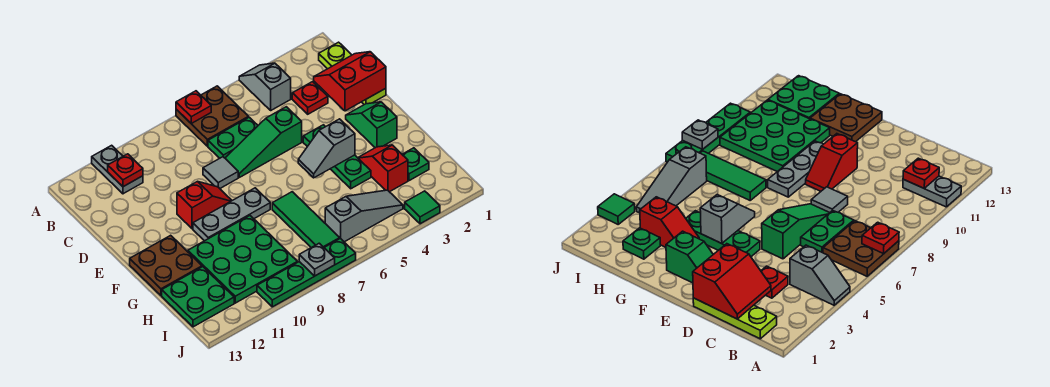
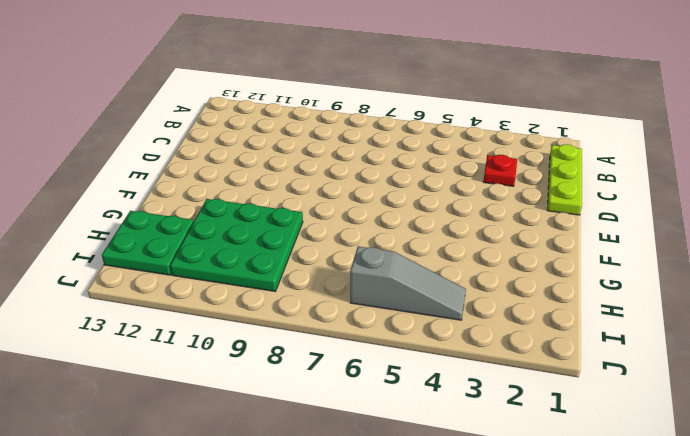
none -> grey 1x2 slope [239,63,291,110]
none -> brown 2x2 plate [176,86,249,146]
none -> grey 1x2 plate [92,145,143,194]

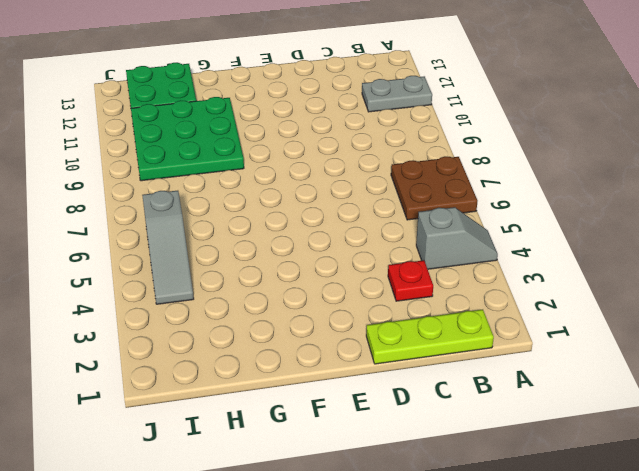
none -> green 1x2 plate [208,117,258,158]
none -> green 1x3 slope [225,107,302,177]
none -> grey 1x1 tile [203,157,238,188]

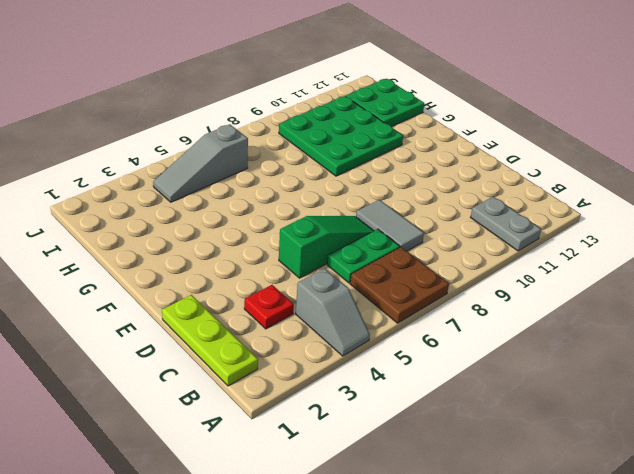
grey 1x2 tile [356,200,424,251] -> grey 1x1 tile [203,157,238,188]
none -> green 1x2 slope [346,102,397,148]
none -> green 1x3 plate [303,125,371,189]
none -> red 1x2 slope [177,181,232,229]

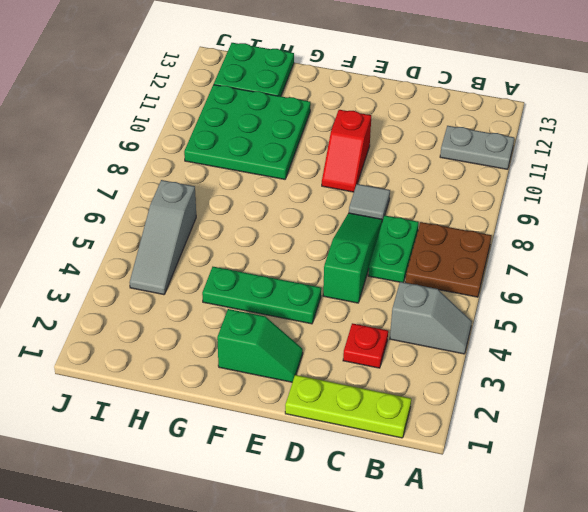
none -> grey 1x3 plate [193,188,270,241]
none -> brown 2x2 plate [130,235,202,296]
none -> red 1x2 slope [358,145,408,192]

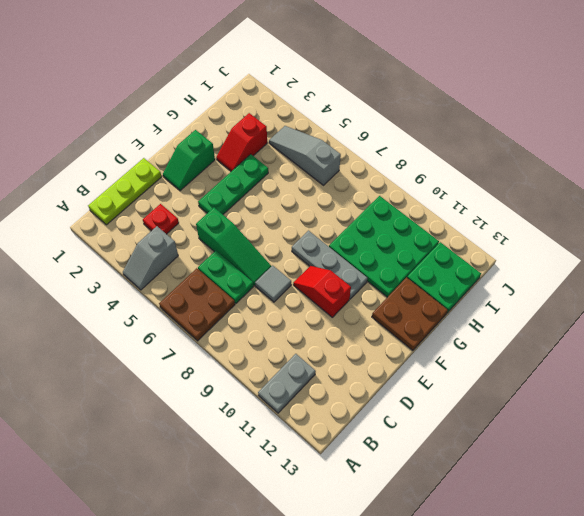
none -> green 1x3 tile [272,192,340,248]
none -> green 1x1 plate [402,148,429,181]
none -> green 1x1 tile [405,191,440,224]

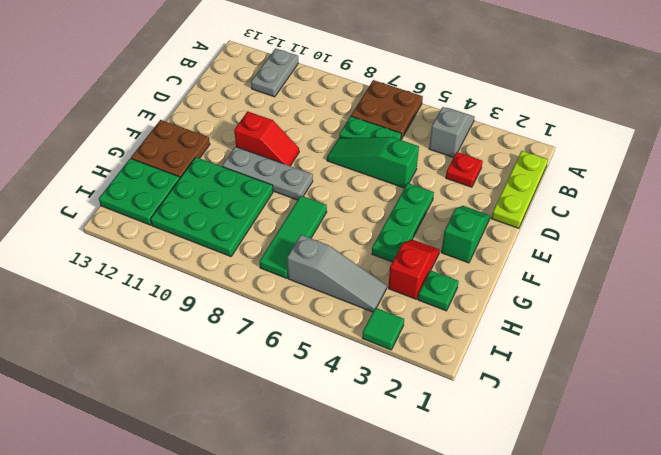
none -> grey 1x1 tile [203,157,238,188]
none -> green 1x4 plate [257,238,356,307]
none -> red 1x1 plate [176,91,211,124]

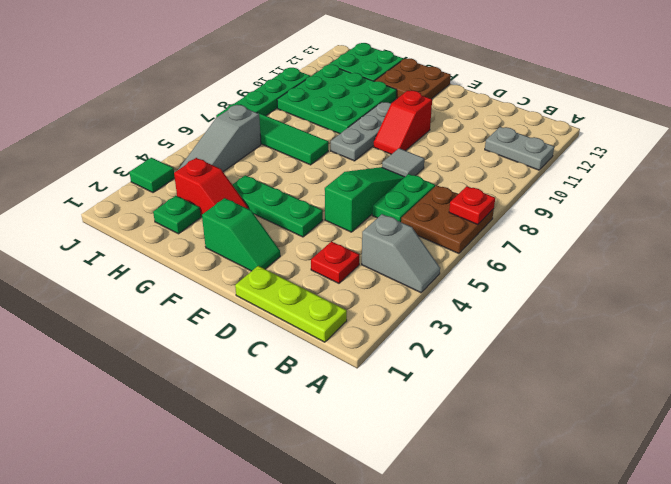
none -> red 1x1 plate [108,154,143,187]
none -> red 2x2 slope [314,52,386,111]
none -> grey 1x2 slope [298,119,355,178]

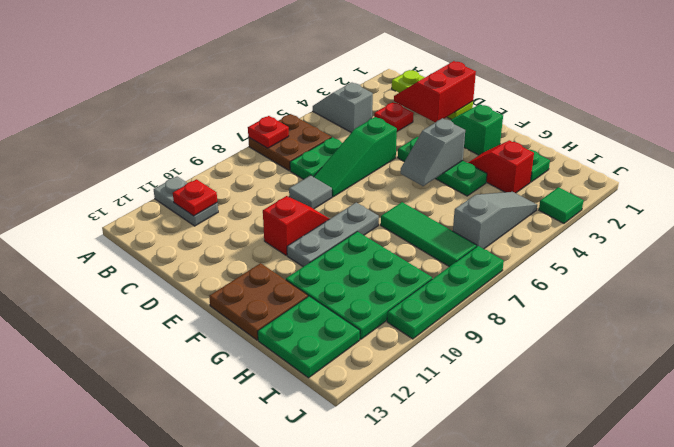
none -> grey 1x1 plate [299,243,335,276]

